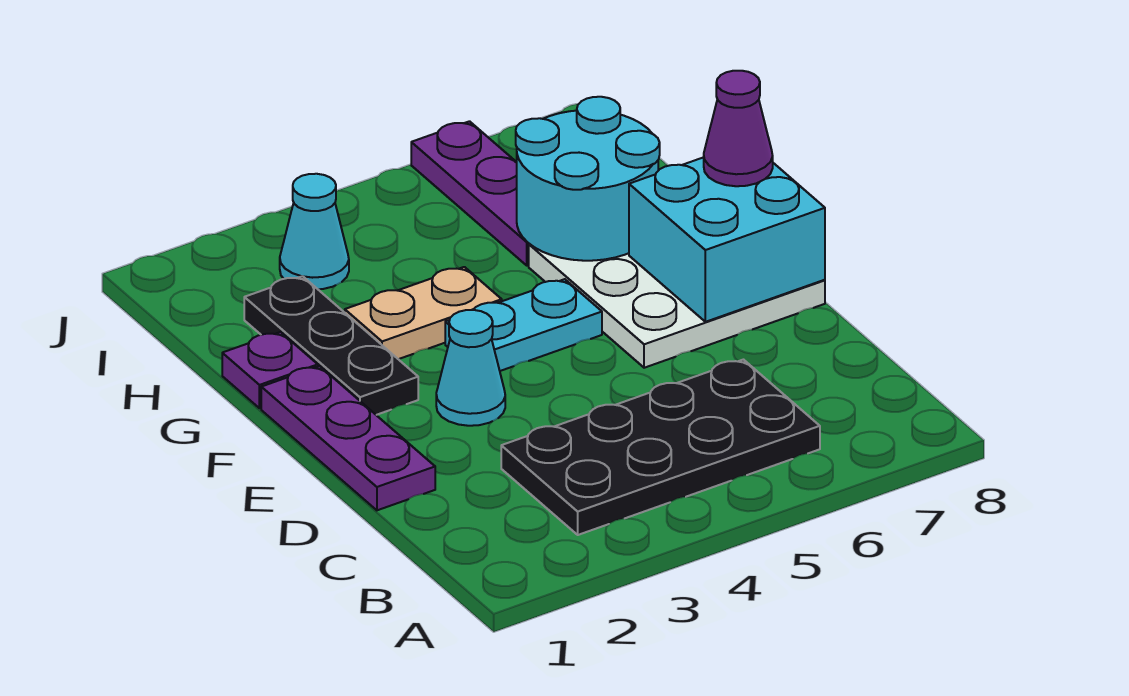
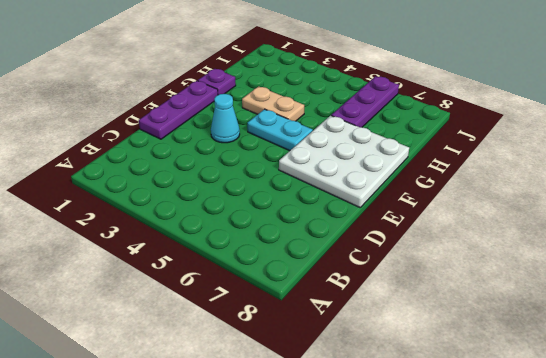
none -> black 2x4 plate [501,360,820,535]
none -> black 1x3 plate [244,276,418,415]
none -> cyan 1x1 cone [280,174,349,289]

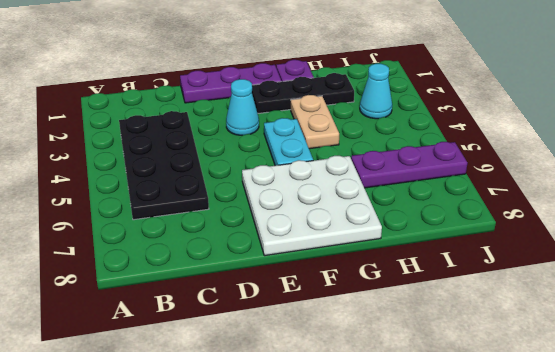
none -> cyan 2x2 brick [629,157,825,322]
none -> cyan 2x2 round brick [516,97,660,261]
none -> purple 1x1 cone [704,71,773,186]

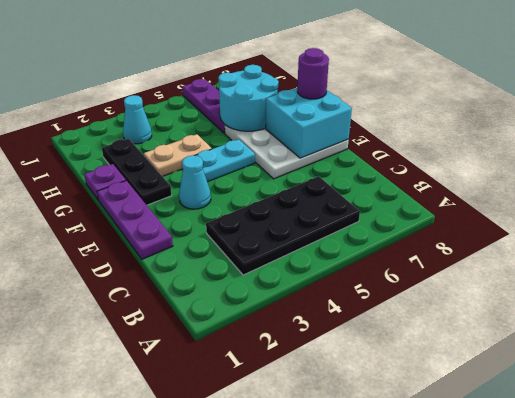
purple 1x1 round brick [297,48,329,99] -> purple 1x1 cone [704,71,773,186]

